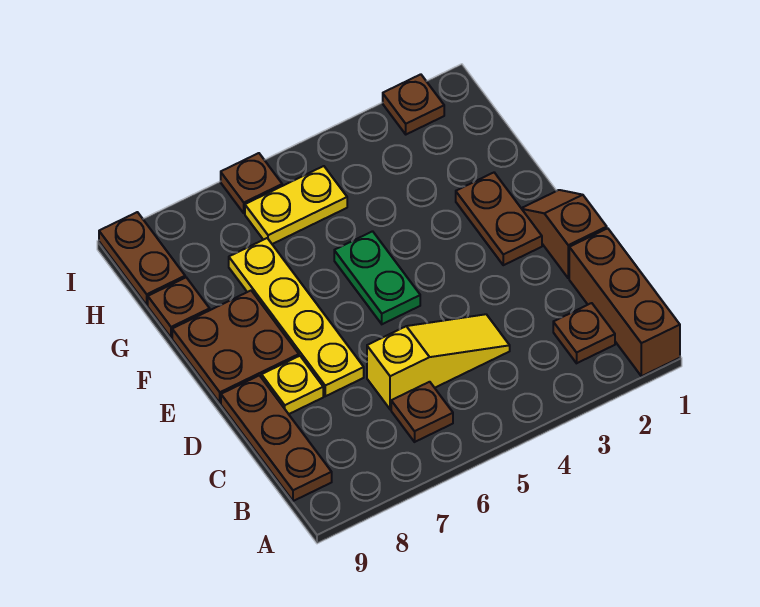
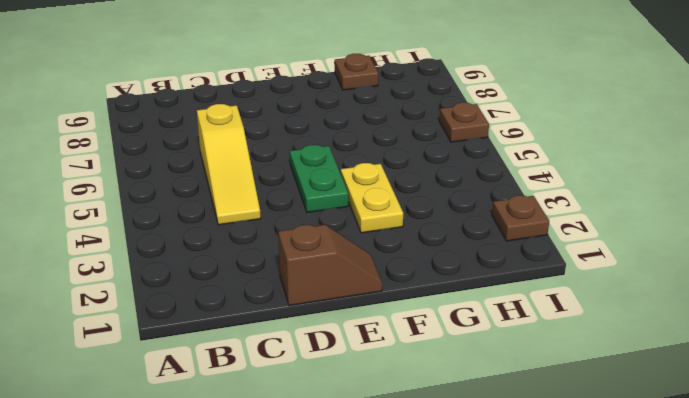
green 1x2 plate [290,145,348,212] -> green 1x2 plate turned to [334,231,420,324]
yellow 1x2 plate [341,163,403,233] -> yellow 1x2 plate moved to [245,166,347,244]
none -> brown 1x3 brick [569,228,680,376]
none -> brown 1x1 plate [553,303,615,363]
none -> brown 1x1 plate [391,382,453,442]

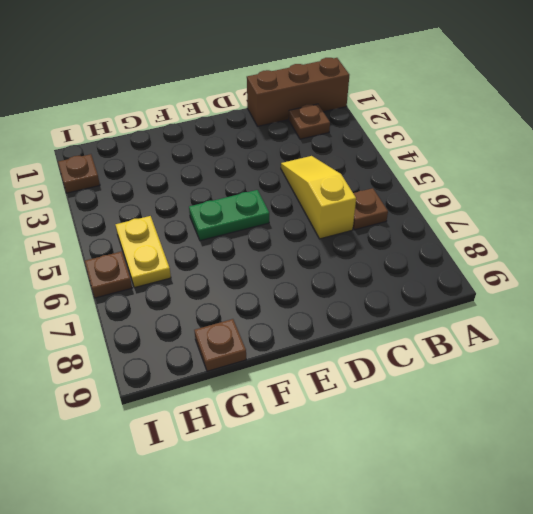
none -> brown 1x3 plate [221,375,332,501]
none -> brown 1x2 slope [521,190,607,278]
none -> yellow 1x4 plate [229,238,364,396]

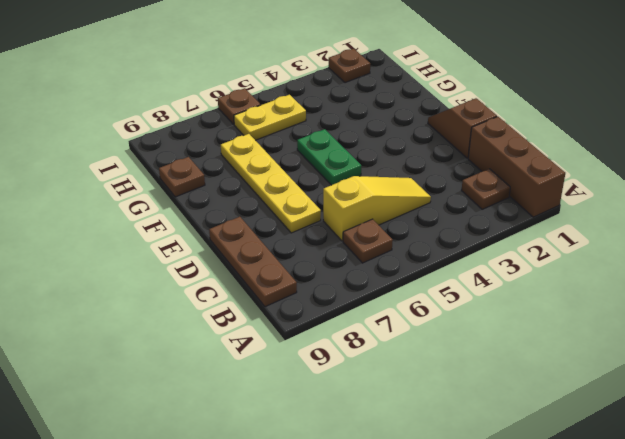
none -> yellow 1x1 plate [261,356,323,414]
none -> brown 1x2 plate [456,173,542,265]
none -> brown 2x2 plate [172,291,299,403]

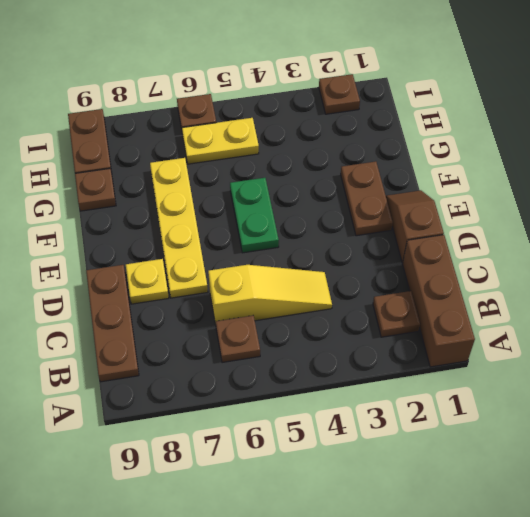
none -> brown 2x2 plate [172,291,299,403]

